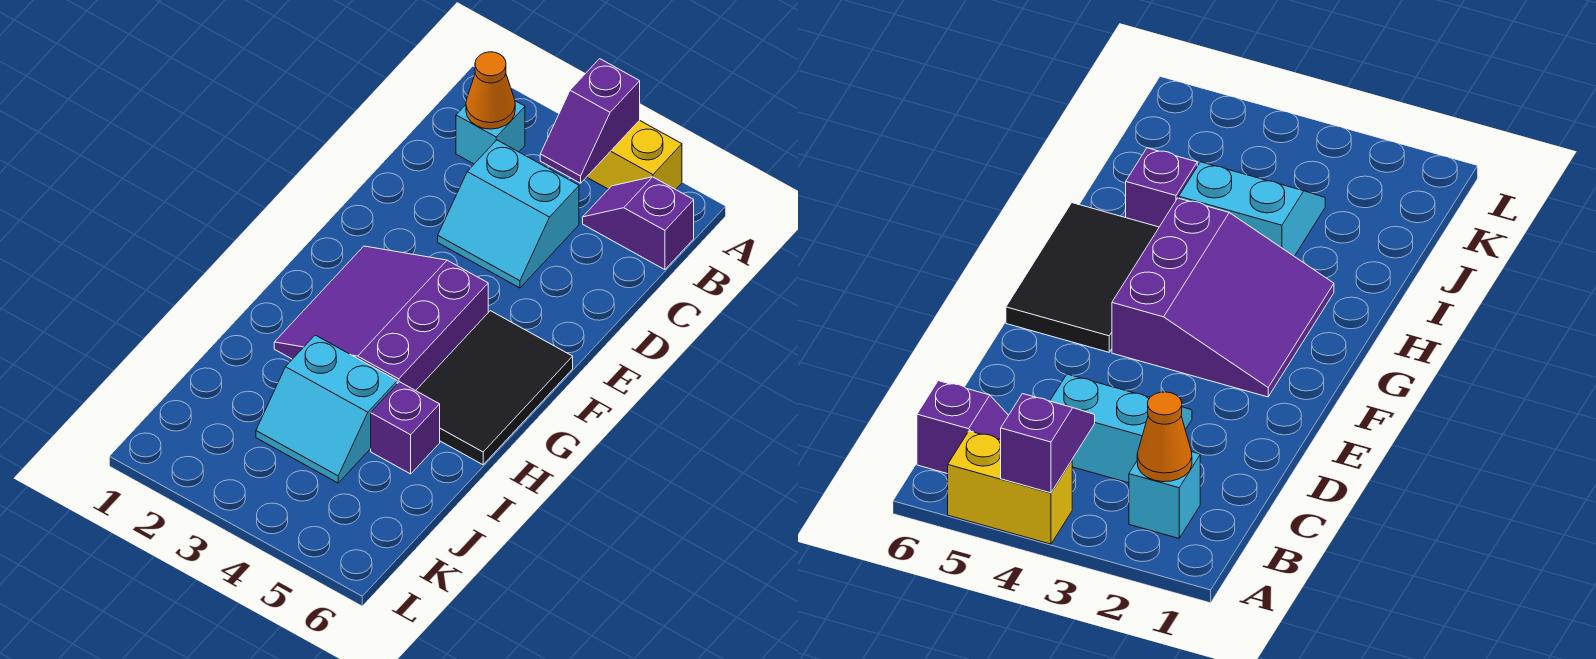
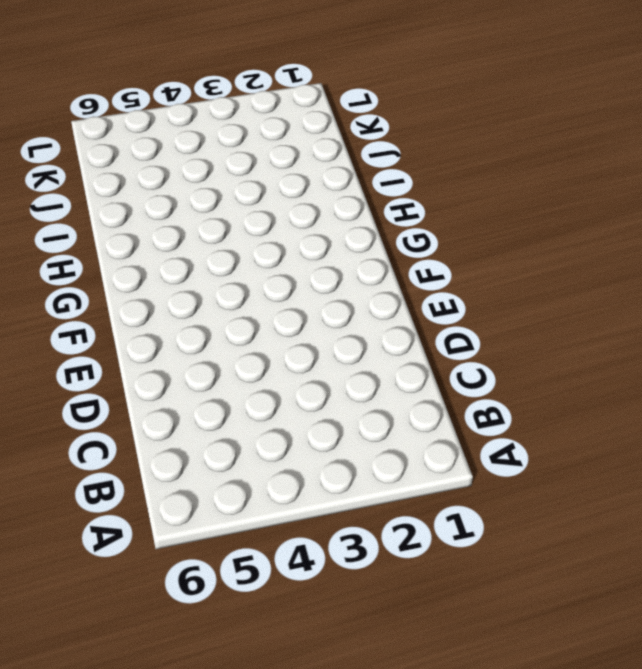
none -> yellow 1x2 brick [587,120,682,190]
none -> cyan 1x1 brick [456,101,525,164]

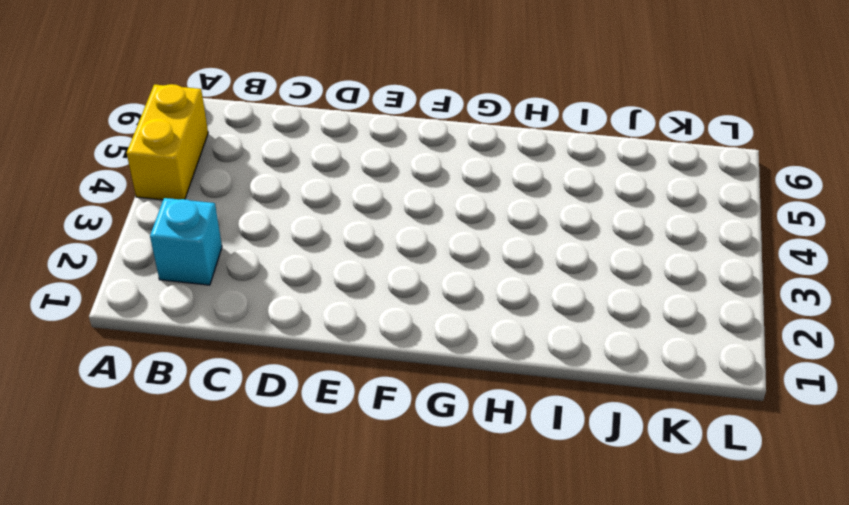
none -> purple 1x2 slope [583,177,694,270]
none -> cyan 2x2 slope [438,140,579,288]

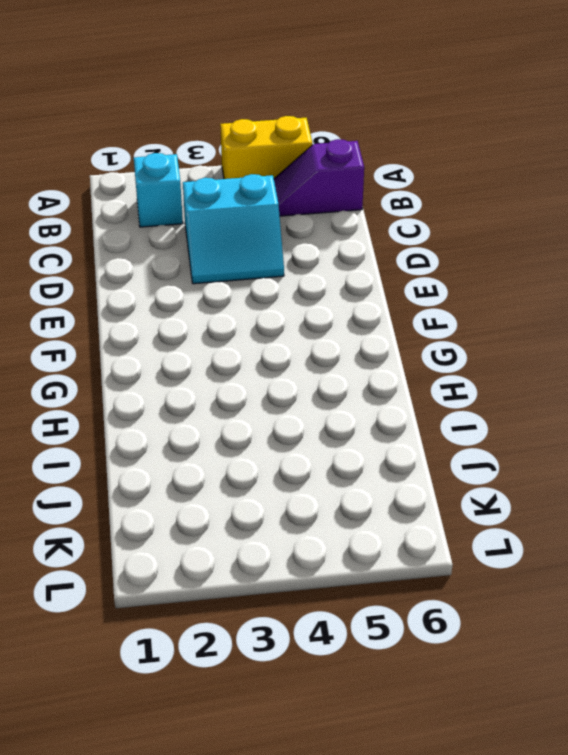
none -> purple 3x3 slope [274,246,488,391]
none -> black 2x3 tile [416,311,573,465]

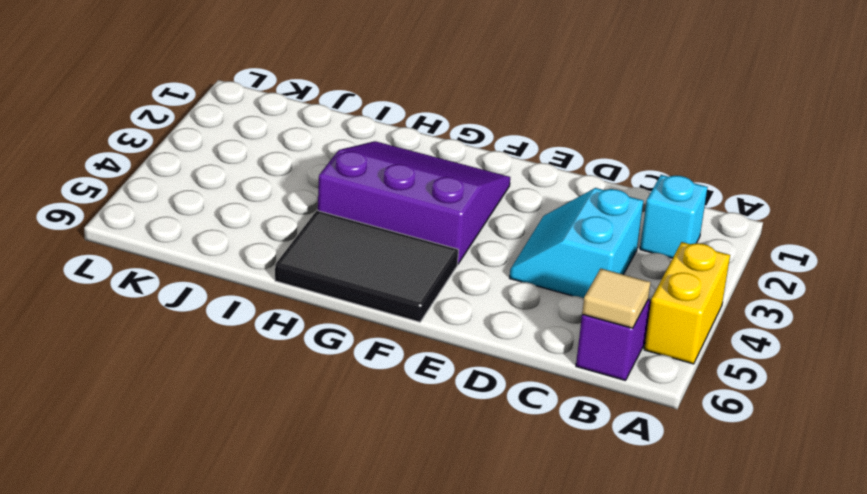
tan 1x1 tile [582,269,651,328] -> none
none -> cyan 2x2 slope [256,335,397,483]
none -> purple 1x1 brick [371,382,440,474]

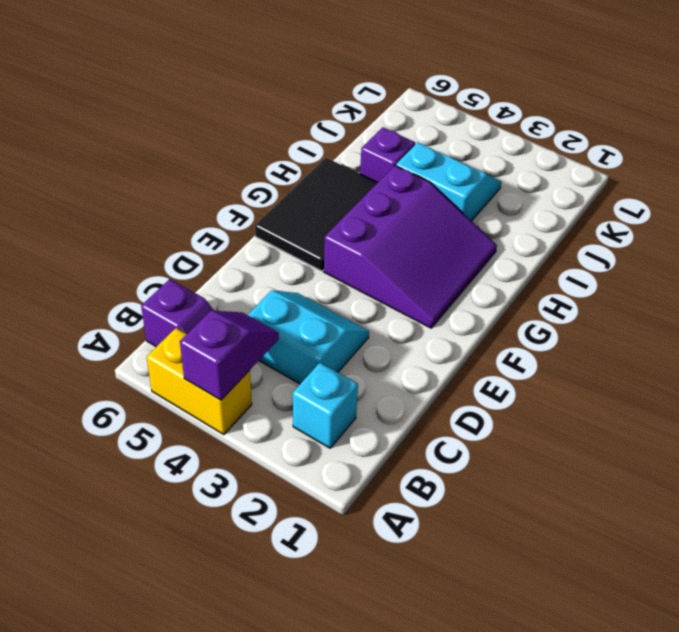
none -> orange 1x1 cone [466,52,515,129]

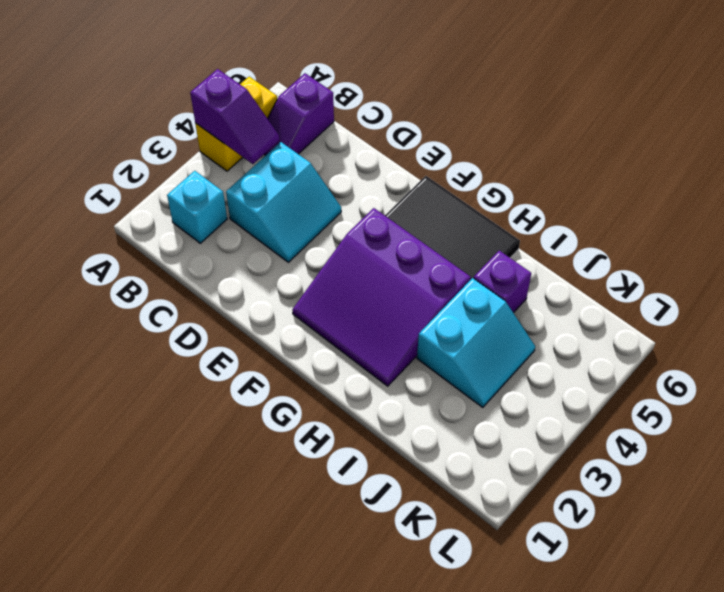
none -> orange 1x1 cone [466,52,515,129]

